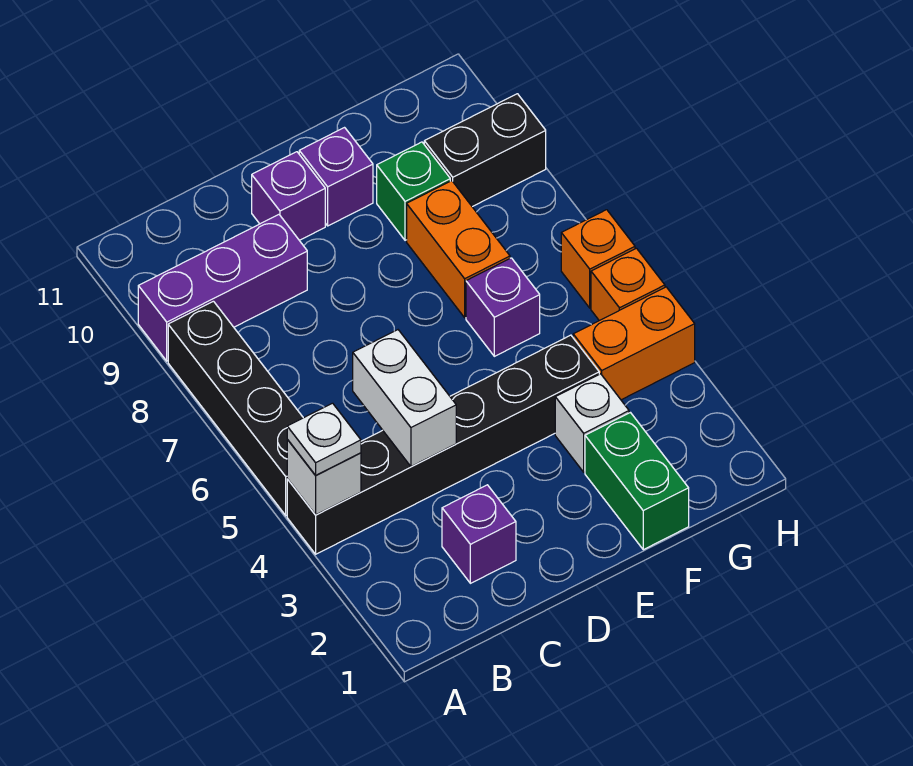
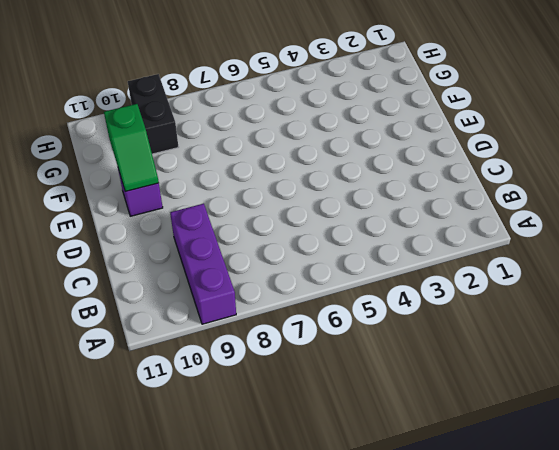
green 1x2 slope [104,104,159,192] -> none
none -> black 1x6 brick [287,335,599,554]
none -> black 1x4 brick [168,301,303,516]
none -> purple 1x1 brick [442,485,516,583]

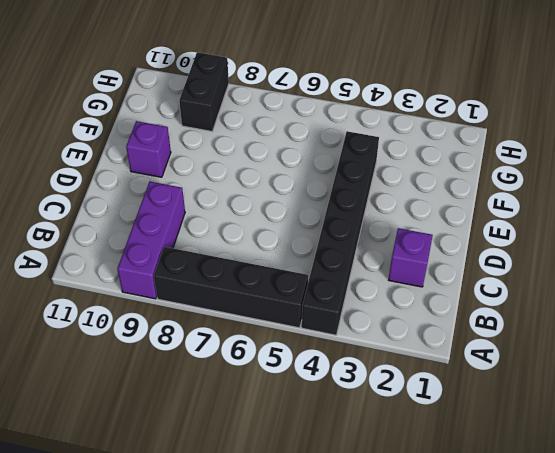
none -> purple 1x1 brick [252,152,325,240]
none -> green 1x2 brick [585,413,689,550]
none -> white 1x1 brick [555,374,629,472]

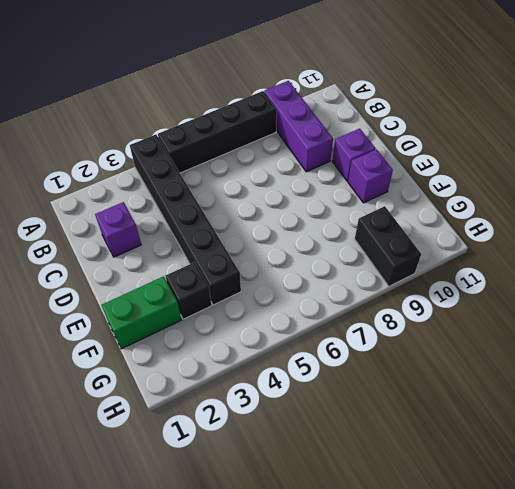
black 1x1 brick [166,262,212,319] -> white 1x1 brick [555,374,629,472]
none -> purple 1x1 brick [466,258,540,356]
none -> orange 1x2 brick [407,181,510,318]
none -> green 1x1 brick [377,142,450,240]

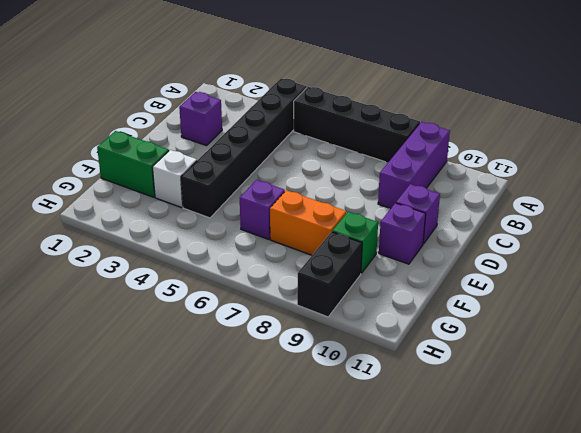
none -> orange 1x2 brick [573,287,695,400]
none -> orange 1x1 brick [591,248,665,321]
none -> orange 1x1 brick [561,210,635,308]

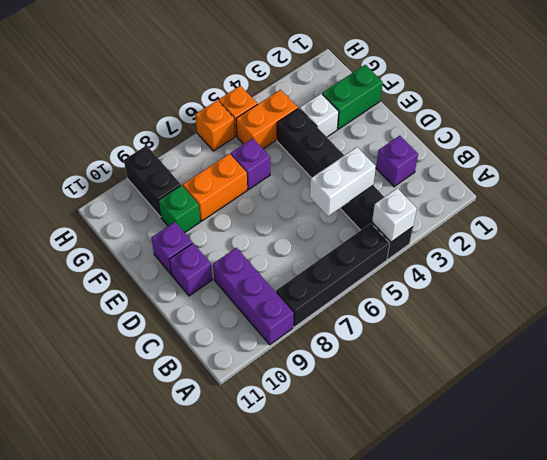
orange 1x2 brick [236,90,298,149] -> orange 1x2 brick turned to [573,287,695,400]
none -> white 1x1 plate [287,403,361,475]

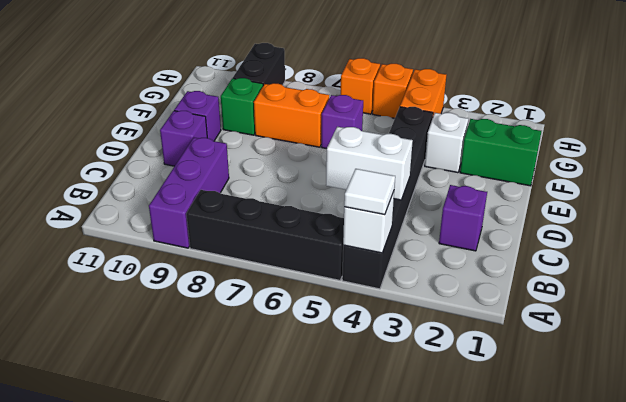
white 1x1 tile [344,169,395,215] -> white 1x1 plate [287,403,361,475]

